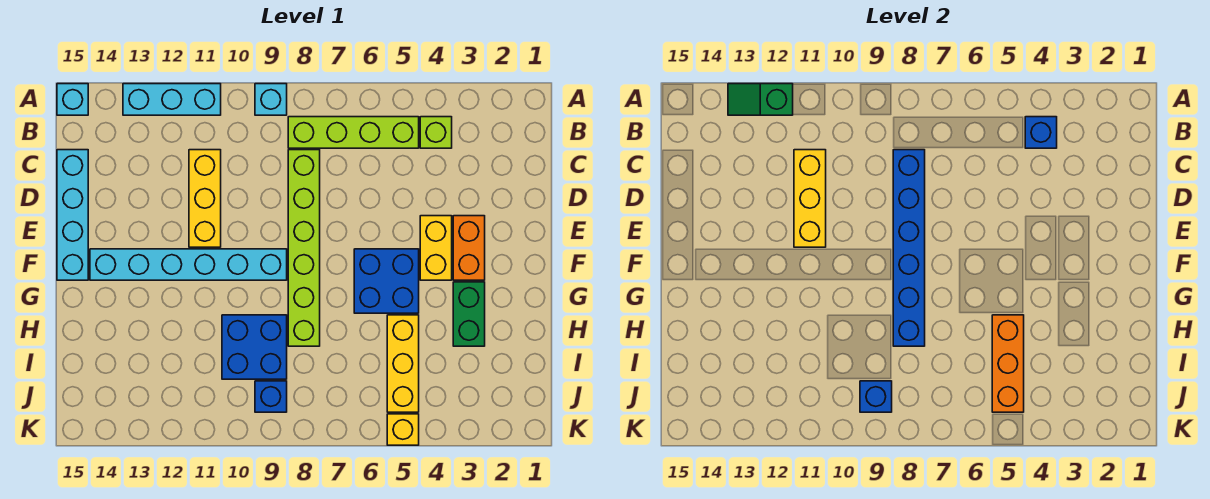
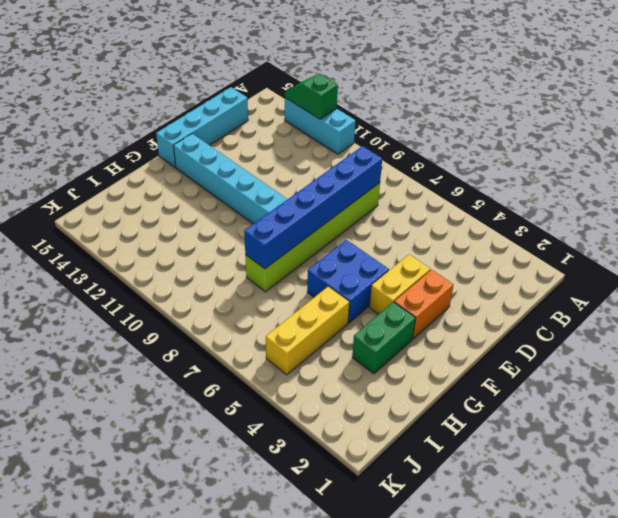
none -> cyan 1x1 brick [255,84,287,115]
none -> cyan 1x1 brick [57,84,88,115]
none -> lime 1x1 brick [420,117,452,148]

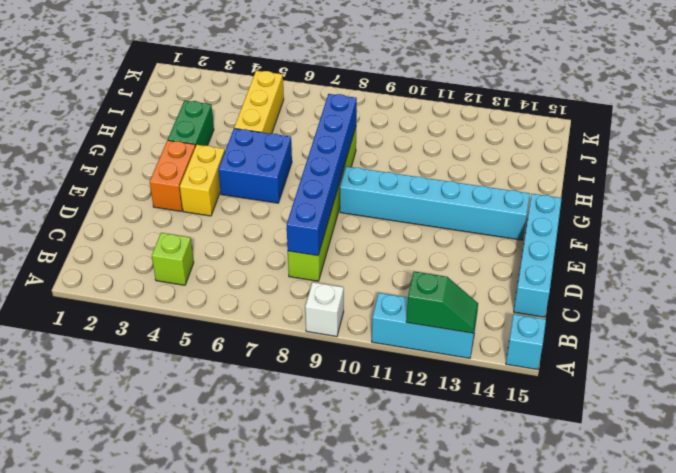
white 1x1 brick [305,282,344,337] -> cyan 1x1 brick [255,84,287,115]
none -> lime 1x4 brick [288,117,419,148]
none -> yellow 1x3 brick [189,150,221,247]
none -> blue 2x2 brick [222,315,287,379]

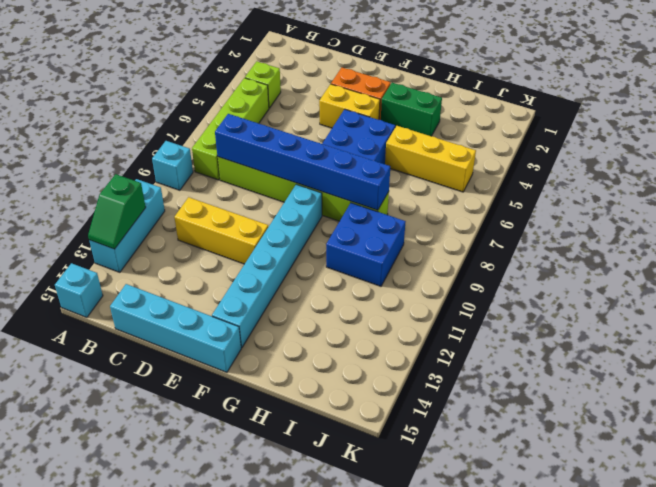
none -> blue 1x1 brick [255,381,287,412]
none -> yellow 1x1 brick [387,414,419,445]
none -> blue 1x1 brick [1025,117,1057,148]

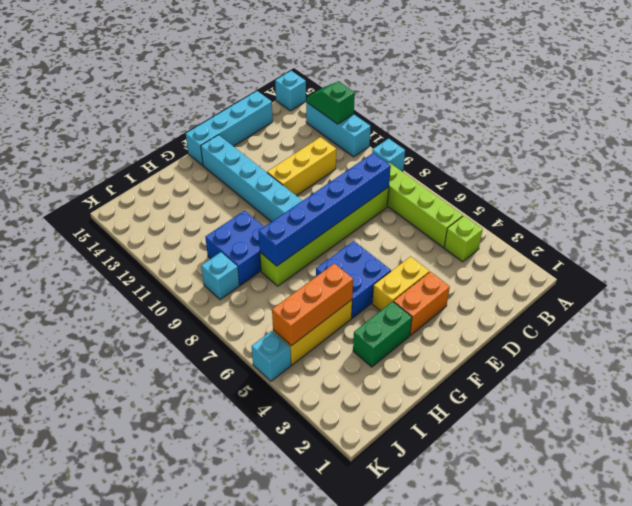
cyan 1x1 brick [201,252,239,300] -> blue 1x1 brick [255,381,287,412]
cyan 1x1 brick [251,331,291,381] -> yellow 1x1 brick [387,414,419,445]
none -> blue 1x1 brick [1025,117,1057,148]
none -> yellow 1x3 brick [794,150,826,247]
none -> blue 1x1 brick [860,381,892,412]

